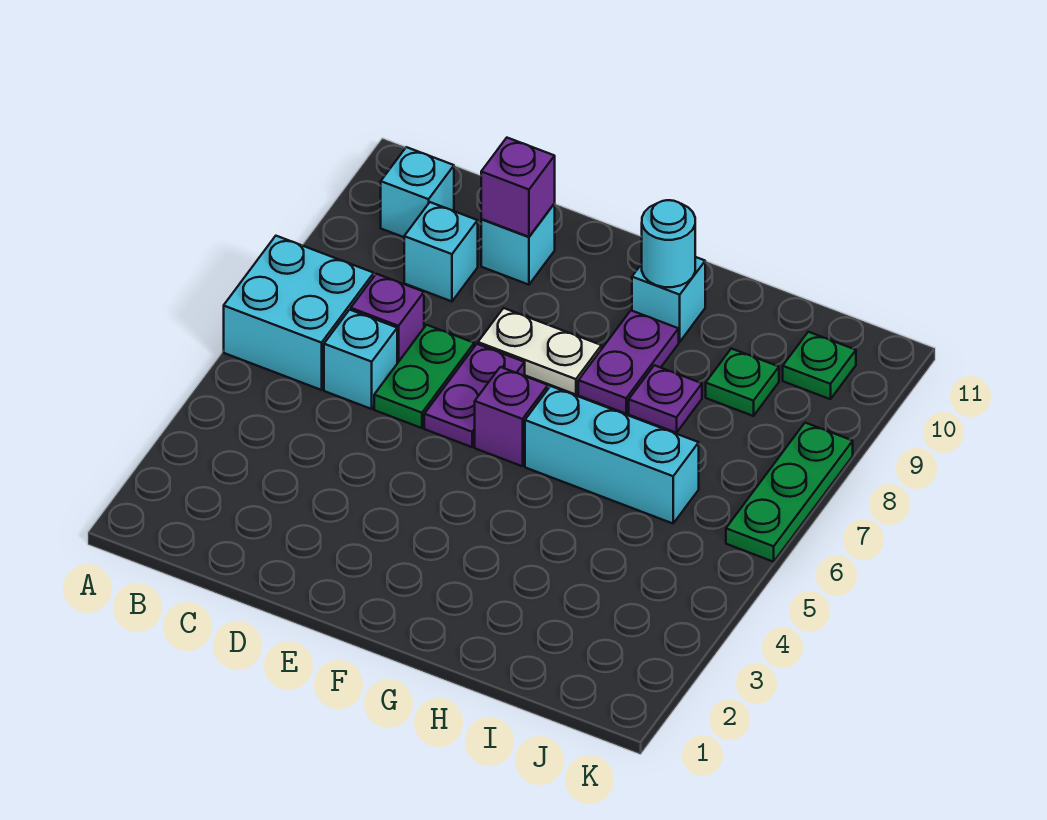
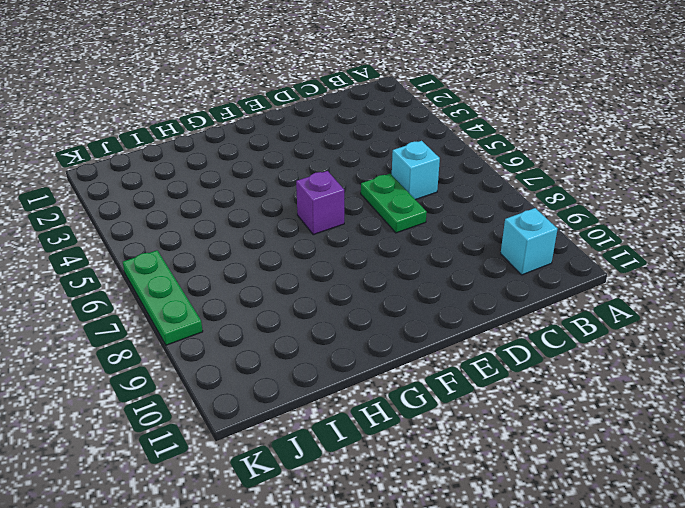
none -> cyan 2x2 brick [224,236,374,390]
none -> purple 1x1 brick [351,274,424,363]
none -> cyan 1x1 brick [404,202,478,301]

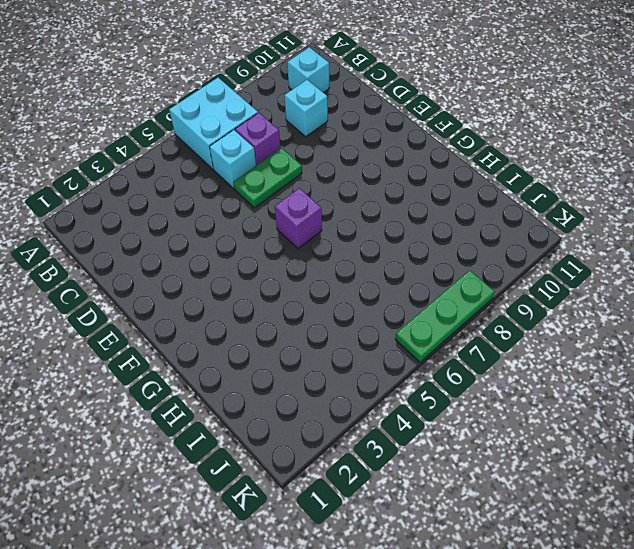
none -> cyan 1x1 brick [481,204,555,285]
none -> purple 1x2 plate [424,344,525,447]
none -> white 1x2 plate [478,308,602,395]

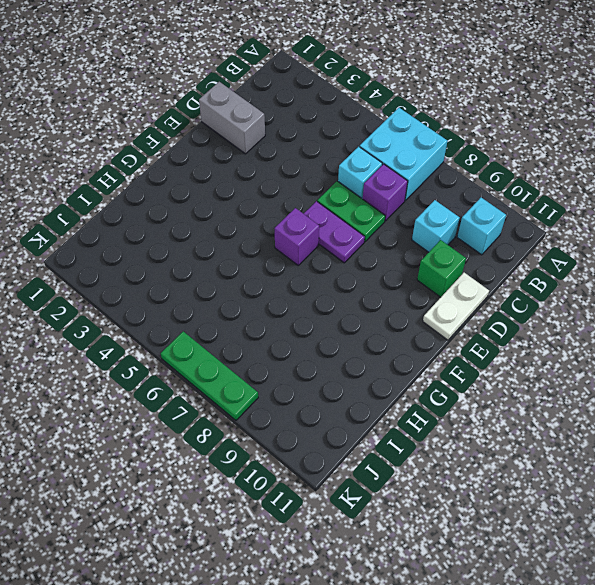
grey 1x2 brick [199,82,265,154] -> none
green 1x1 brick [417,240,466,297] -> cyan 1x1 brick [481,204,555,285]
white 1x2 plate [423,273,489,340] -> white 1x2 plate moved to [478,308,602,395]
none -> cyan 1x3 brick [525,386,699,523]
none -> purple 1x2 plate [578,311,679,414]
none -> cyan 1x1 brick [632,257,705,342]

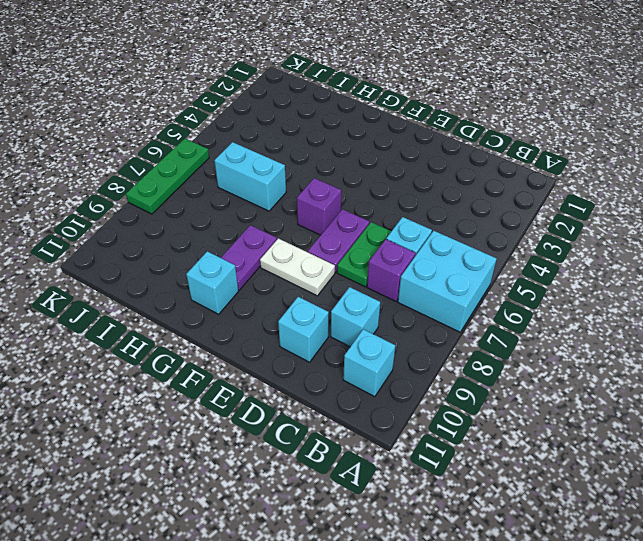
cyan 1x2 brick [214,142,286,211] -> cyan 1x3 brick [525,386,699,523]
none -> purple 1x1 plate [629,365,702,433]
none -> green 1x1 plate [706,349,779,416]
none -> green 1x1 plate [783,332,856,399]

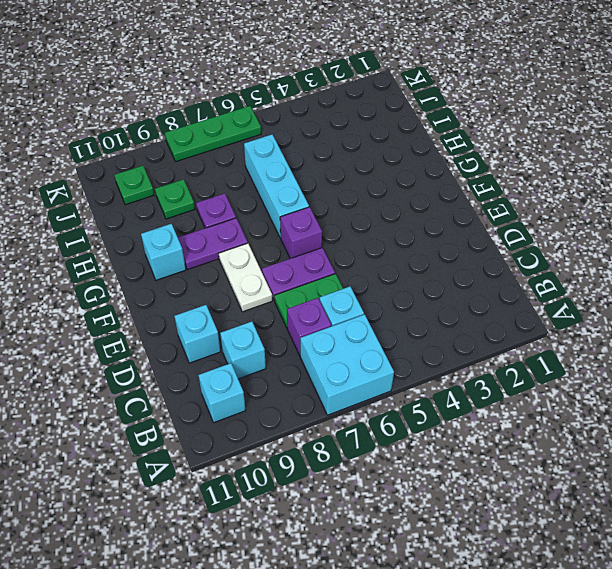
none -> purple 1x1 brick [481,138,555,237]
none -> cyan 1x1 round brick [642,200,695,287]

